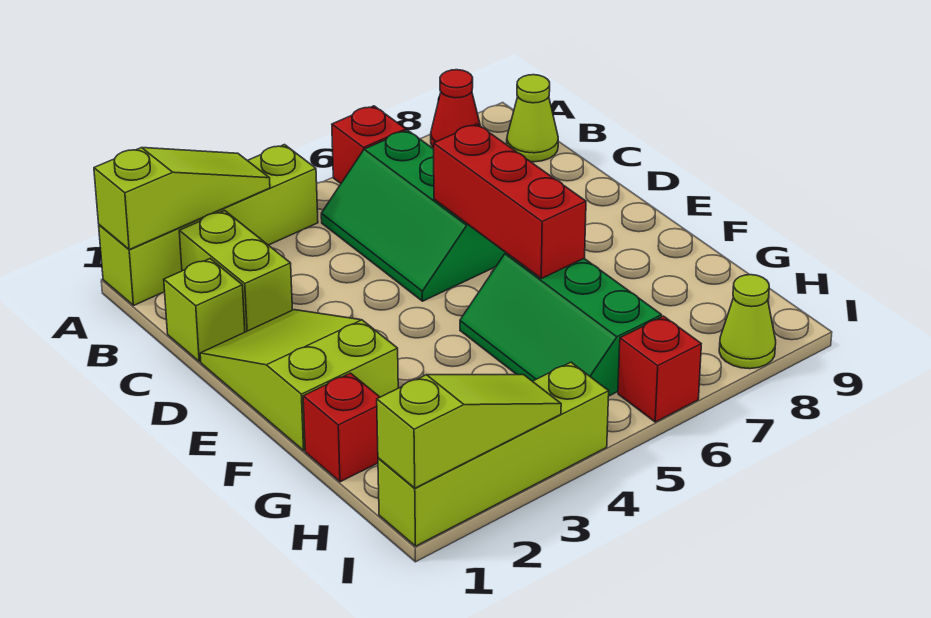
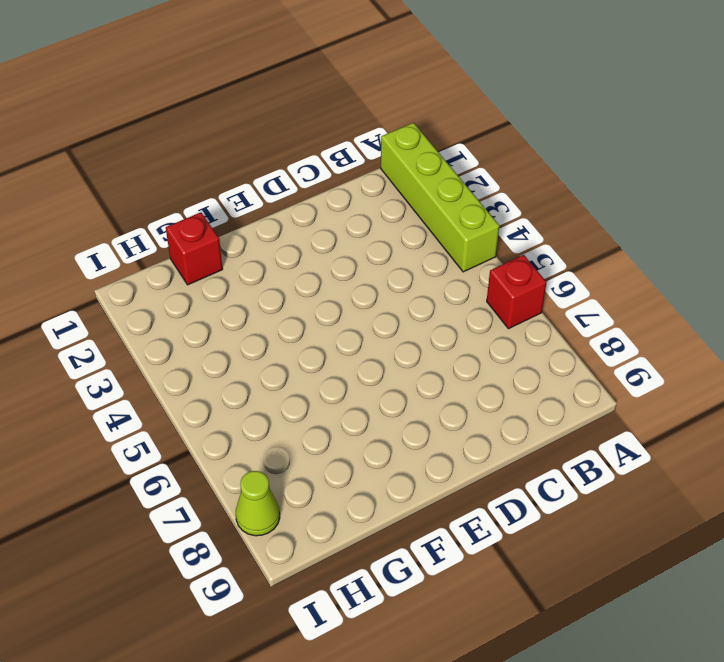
none -> red 1x1 cone [431,70,480,148]
none -> lime 1x2 brick [179,211,292,332]
none -> green 2x3 slope [321,130,506,301]

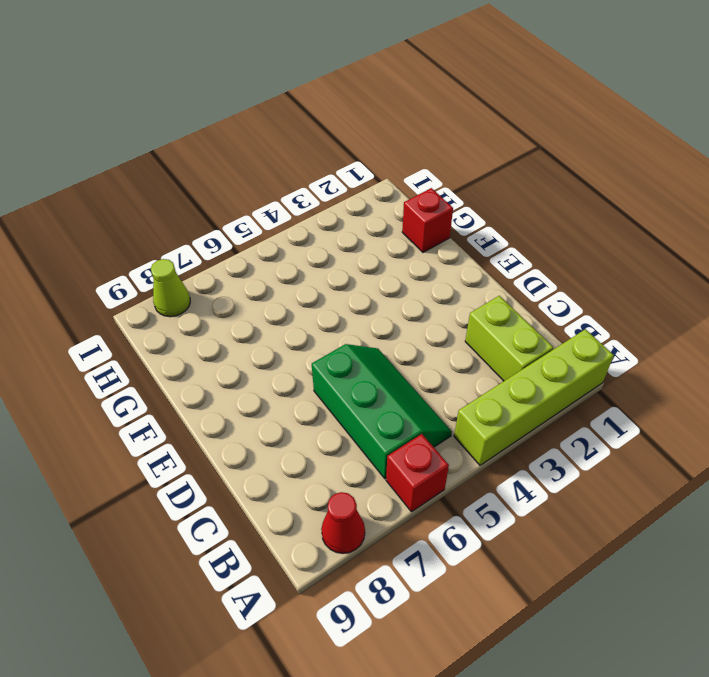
none -> lime 1x1 cone [507,75,558,162]
none -> lime 1x1 brick [164,259,245,362]
none -> lime 2x3 slope [200,310,398,451]

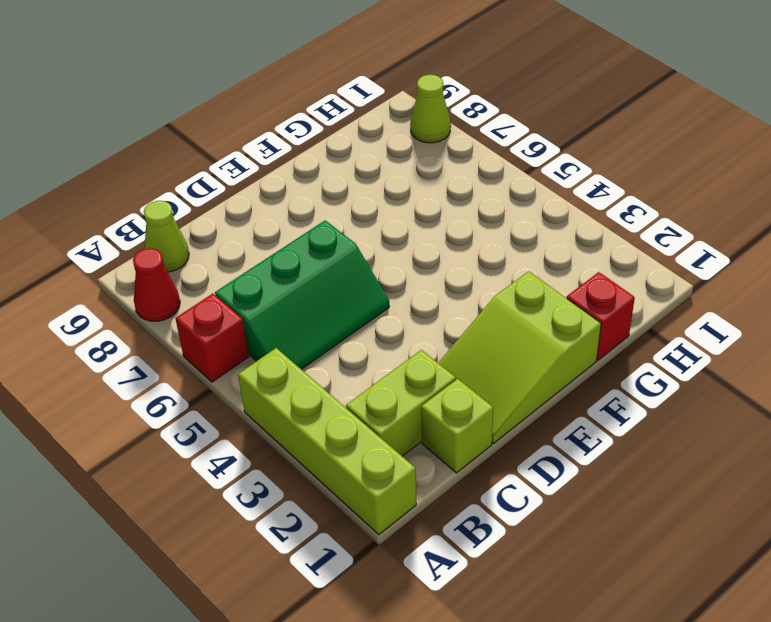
none -> green 2x3 slope [460,253,662,396]
none -> lime 1x4 brick [378,362,609,546]
none -> red 1x1 brick [618,316,701,422]

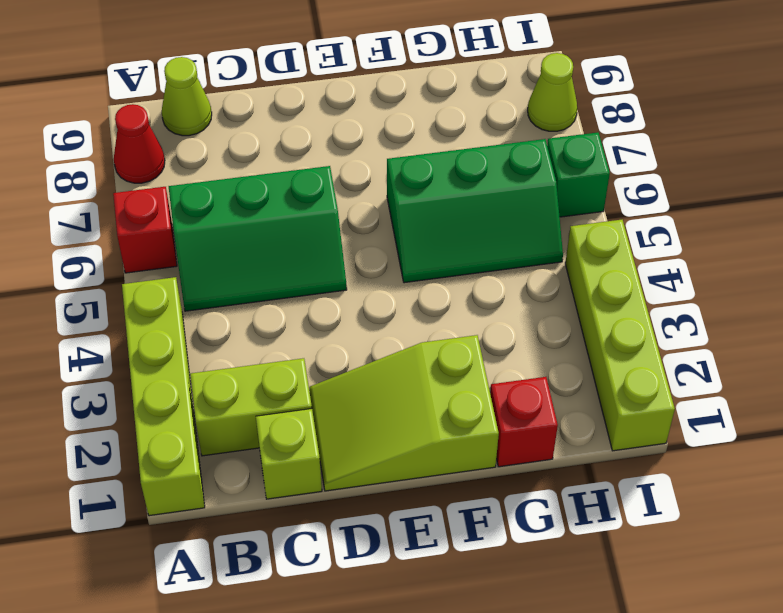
green 1x1 brick [547,132,610,217] -> red 1x1 brick [618,316,701,422]
none -> lime 1x3 slope [94,148,270,249]
none -> red 1x3 brick [434,124,586,279]
none -> lime 1x3 slope [377,374,561,488]

